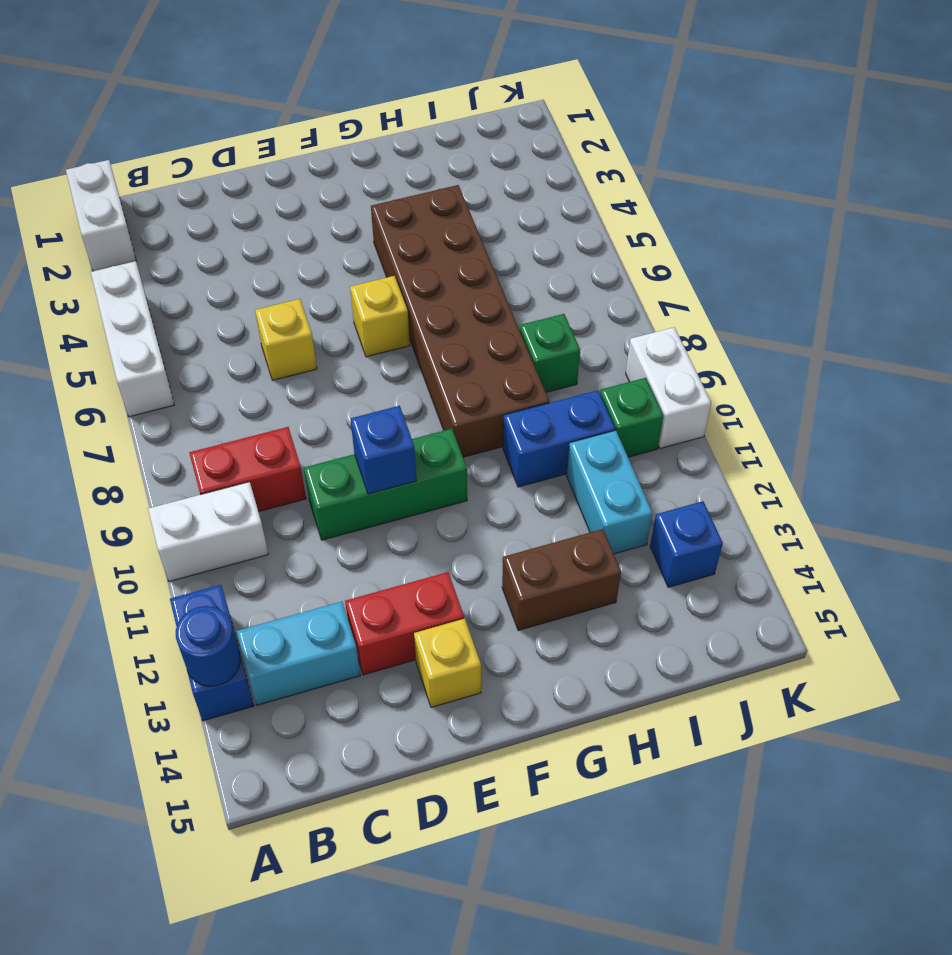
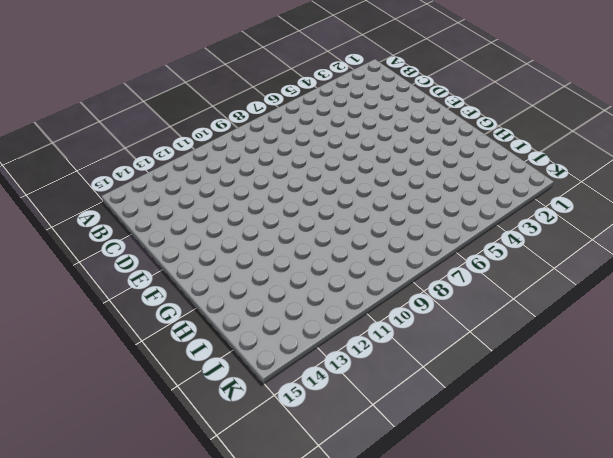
none -> white 1x2 brick [66,160,136,271]
none -> white 1x3 brick [91,261,174,417]
none -> white 1x2 brick [148,482,268,582]

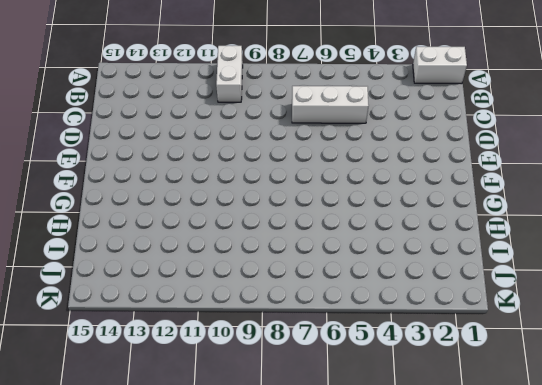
white 1x3 brick [292,86,369,123] -> white 1x3 brick moved to [91,261,174,417]
none -> blue 1x2 brick [170,585,254,721]
none -> red 1x2 brick [189,427,306,512]
none -> cyan 1x2 brick [237,602,360,705]

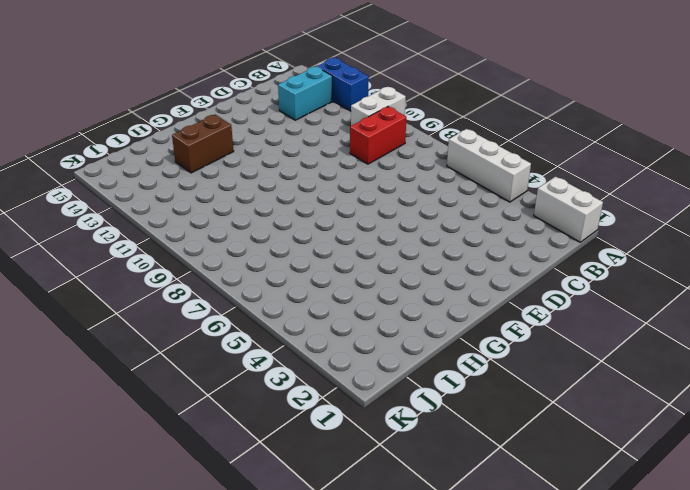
none -> yellow 1x1 brick [255,299,317,380]
none -> green 1x3 brick [304,429,467,540]
none -> red 1x2 brick [345,572,464,675]

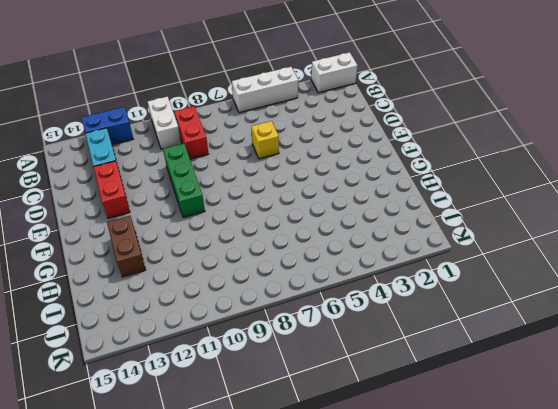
none -> yellow 1x1 brick [414,619,481,707]
none -> yellow 1x1 brick [350,276,410,357]
none -> brown 2x6 brick [371,185,549,457]

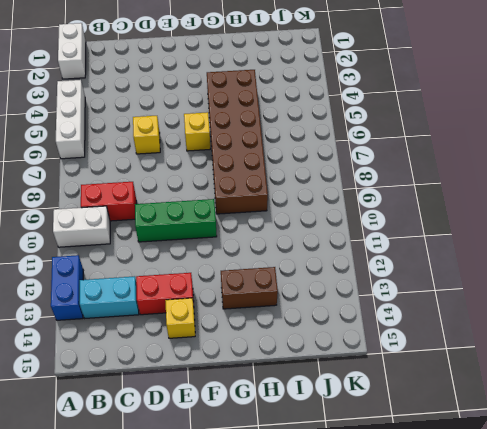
none -> blue 1x2 brick [503,390,615,487]
none -> green 1x1 brick [520,314,580,392]
none -> cyan 1x2 brick [567,430,652,554]

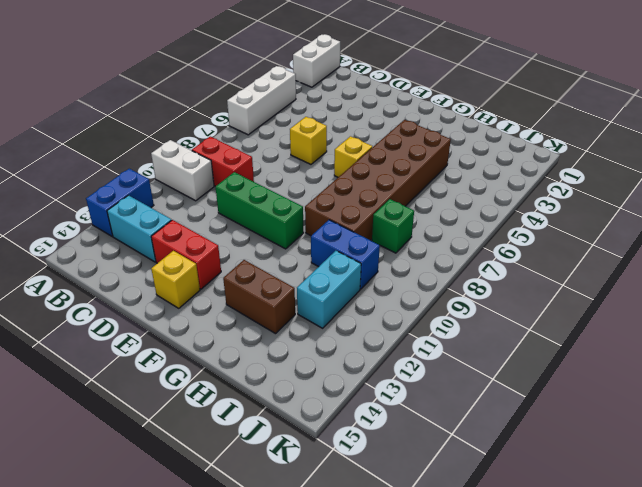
none -> green 1x1 brick [600,378,663,457]
none -> blue 1x1 brick [650,501,723,587]
none -> white 1x2 brick [626,327,711,449]

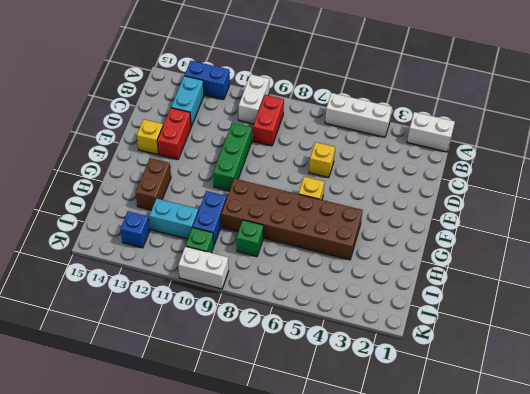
none -> blue 1x1 round brick [176,606,240,686]
none -> blue 1x1 brick [350,406,416,494]

